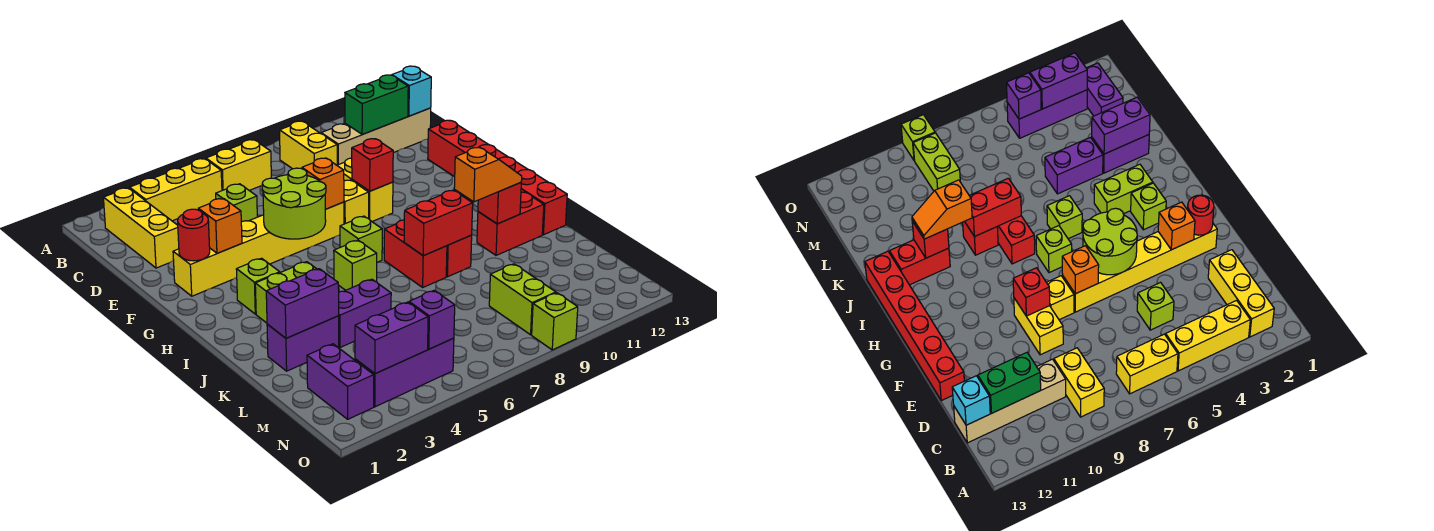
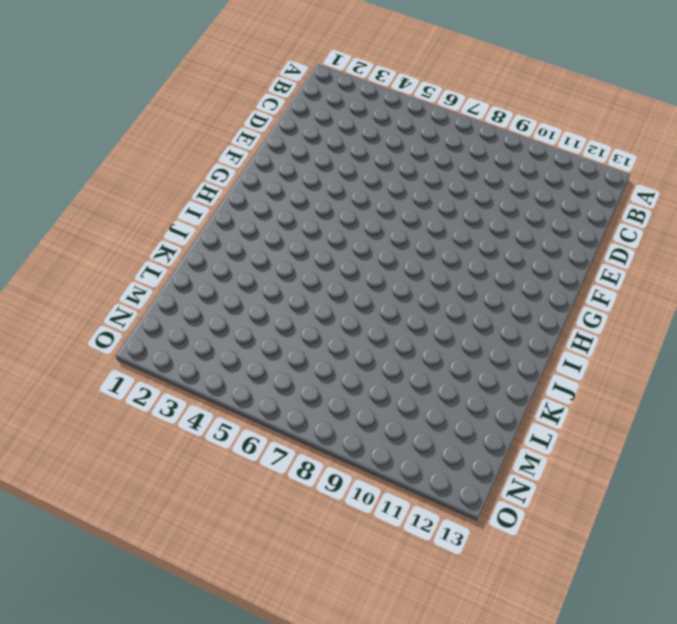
none -> yellow 1x3 brick [103,188,179,268]
none -> yellow 1x3 brick [130,159,222,221]
none -> yellow 1x2 brick [206,140,271,191]
none -> yellow 1x2 brick [280,121,337,169]

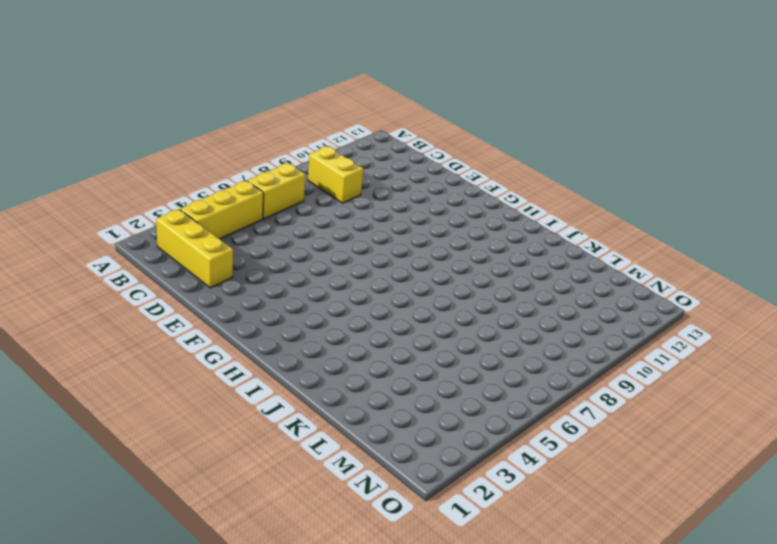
none -> tan 1x4 brick [321,108,431,165]
none -> lime 1x1 brick [216,184,257,222]
none -> yellow 1x2 brick [337,158,393,221]
none -> red 1x6 brick [428,120,567,235]

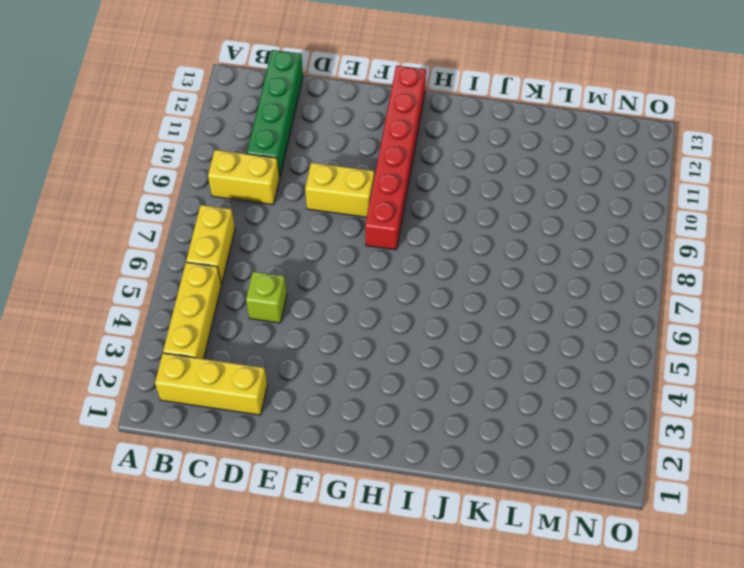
green 1x4 brick [247,50,303,178] -> tan 1x4 brick [321,108,431,165]
red 1x6 brick [365,66,426,250] -> red 1x6 brick turned to [428,120,567,235]
none -> yellow 1x6 brick [173,202,344,296]
none -> yellow 1x1 brick [344,180,369,224]
none -> lime 1x1 brick [236,258,280,314]
none -> lime 1x1 brick [340,216,382,262]

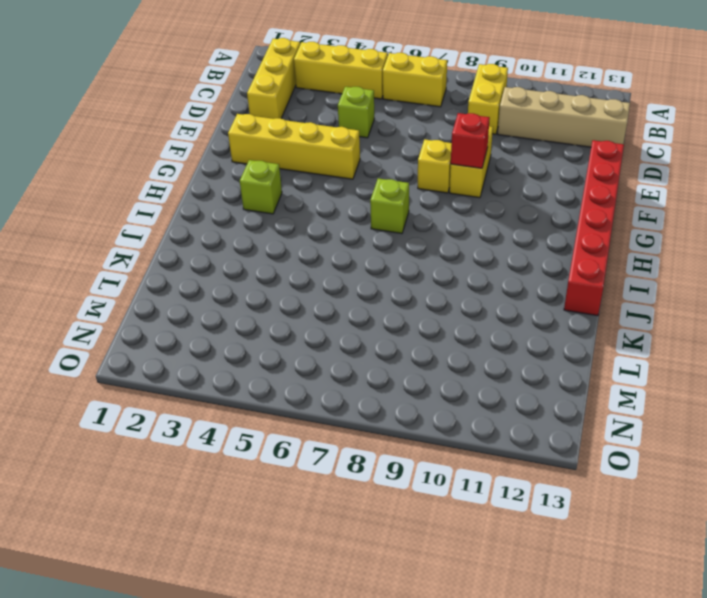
yellow 1x4 brick [228,114,360,179] -> yellow 1x6 brick [173,202,344,296]
none -> lime 1x2 brick [255,262,317,323]
none -> lime 1x1 brick [334,240,377,290]
none -> red 1x2 brick [384,220,447,287]
none -> red 1x1 brick [446,235,472,277]

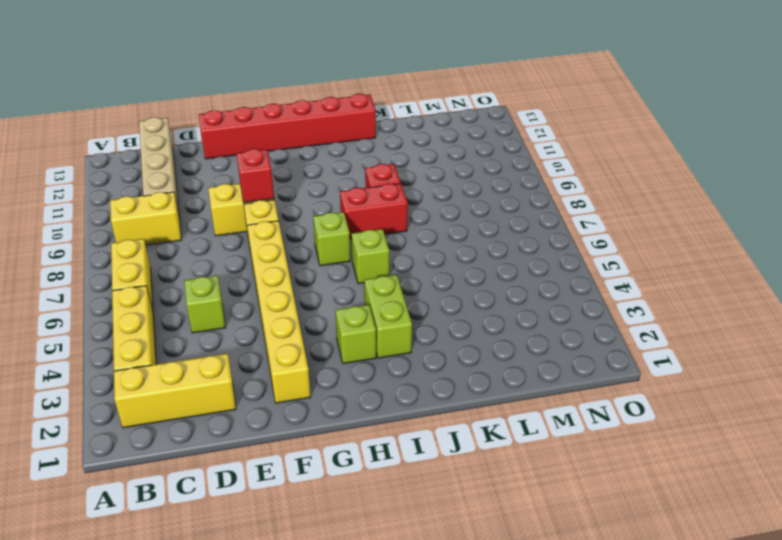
none -> red 1x2 brick [477,192,544,255]
none -> purple 1x2 brick [267,316,339,371]
none -> purple 1x2 brick [339,279,391,347]
none -> purple 1x2 brick [307,344,374,419]

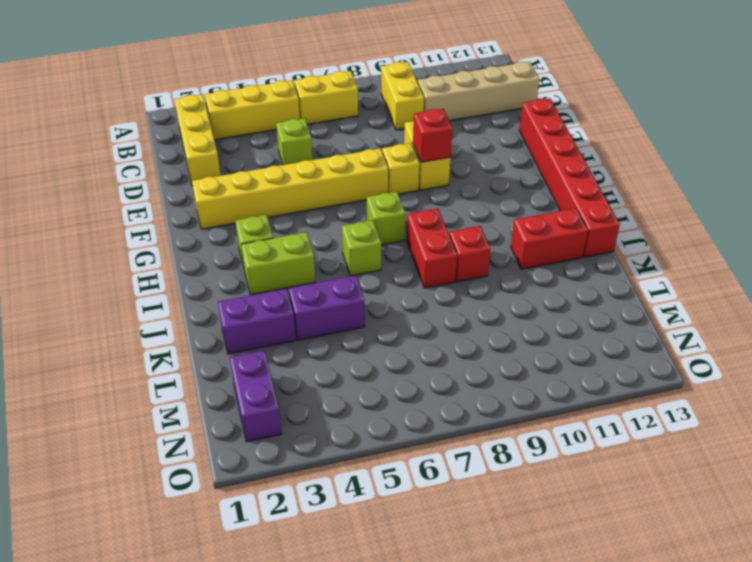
none -> lime 1x2 brick [489,264,556,335]
none -> purple 1x3 brick [355,338,454,407]
none -> lime 1x1 brick [532,293,578,350]
none -> green 1x2 brick [345,75,408,135]

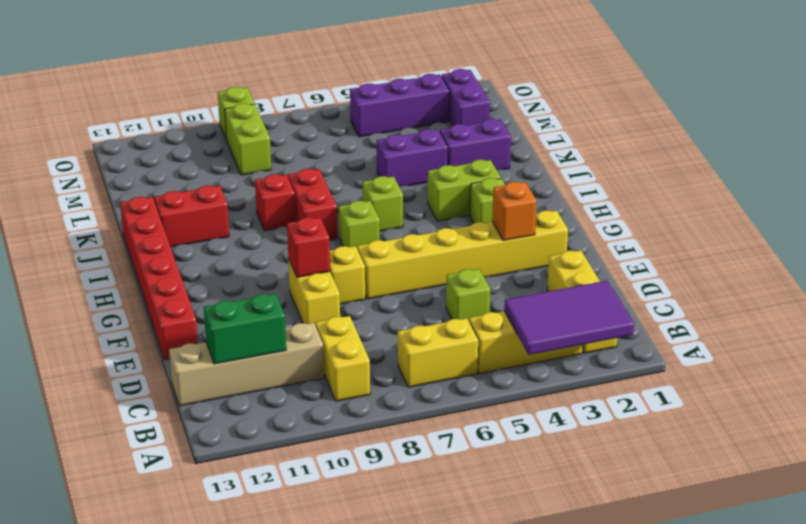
purple 2x3 tile [504,281,634,355] -> none
none -> cyan 1x1 brick [392,66,431,116]
none -> red 1x1 round brick [178,209,210,261]
none -> lime 2x2 round brick [262,168,326,239]
none -> orange 1x1 brick [302,158,344,209]

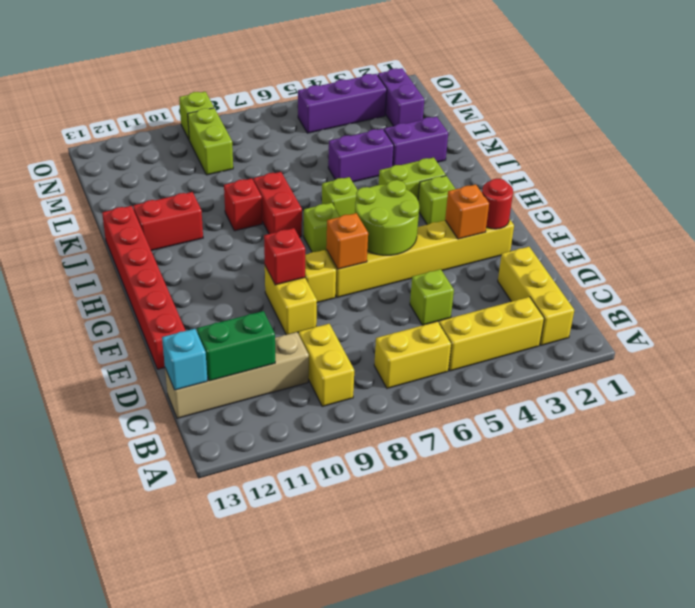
none -> red 1x2 brick [404,190,473,256]
none -> red 1x1 brick [478,183,521,224]
none -> purple 1x2 brick [266,269,339,338]
none -> purple 1x2 brick [355,302,428,374]

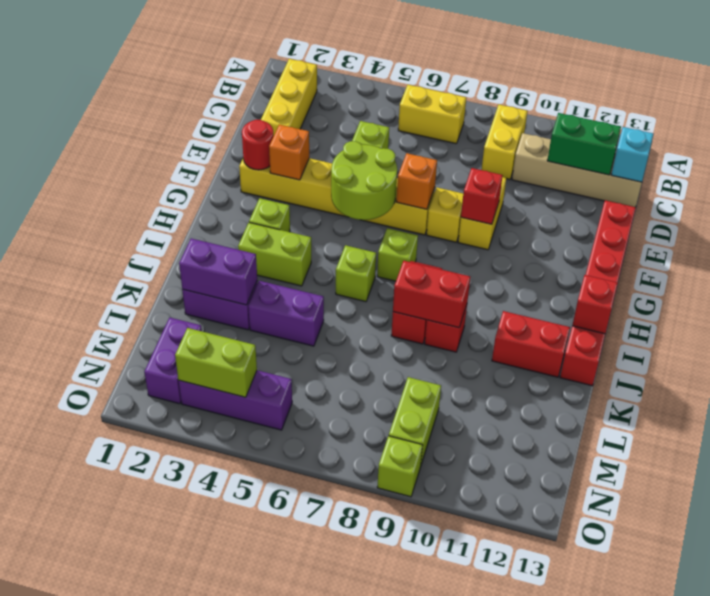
red 1x1 brick [572,275,618,334] -> red 1x1 brick moved to [478,183,521,224]
lime 1x2 brick [175,328,257,397] -> purple 1x2 brick [355,302,428,374]
none -> yellow 1x3 brick [130,159,222,221]
none -> purple 1x1 brick [409,290,455,349]
none -> orange 1x2 slope [454,147,522,202]

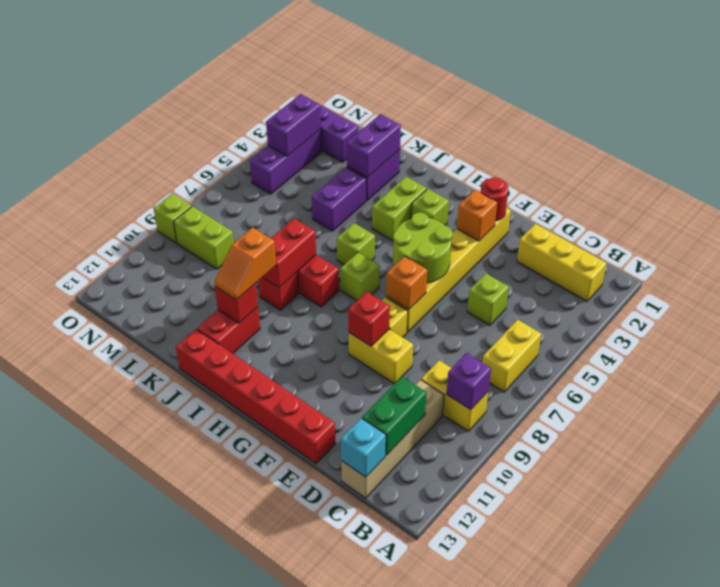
purple 1x1 brick [446,353,491,410] -> purple 1x1 brick moved to [409,290,455,349]
none -> yellow 1x3 brick [130,159,222,221]

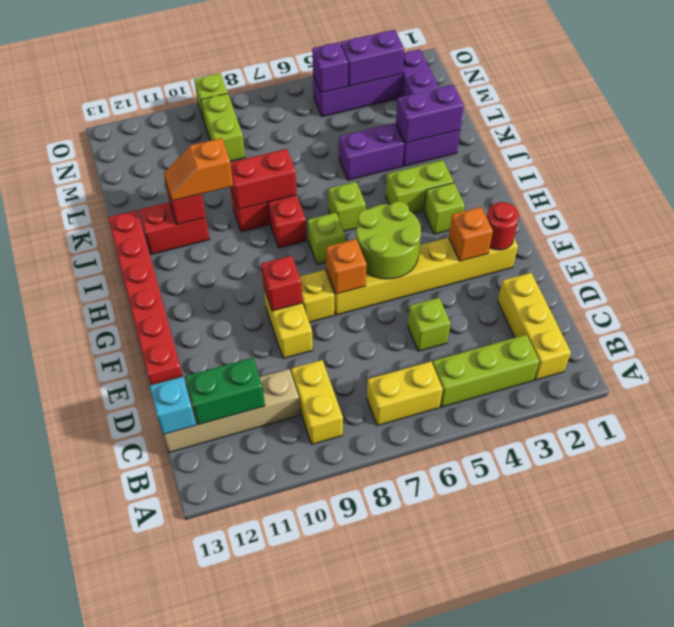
lime 1x3 brick [432,335,539,407] -> yellow 1x3 brick [130,159,222,221]

